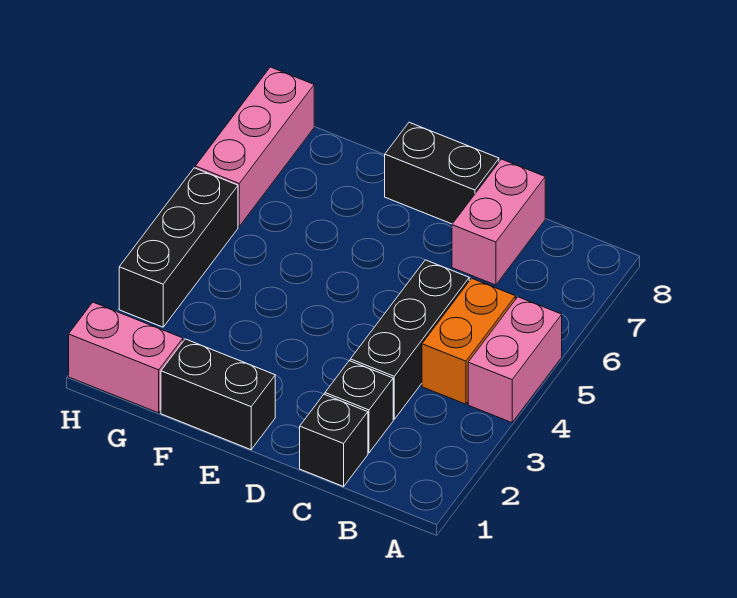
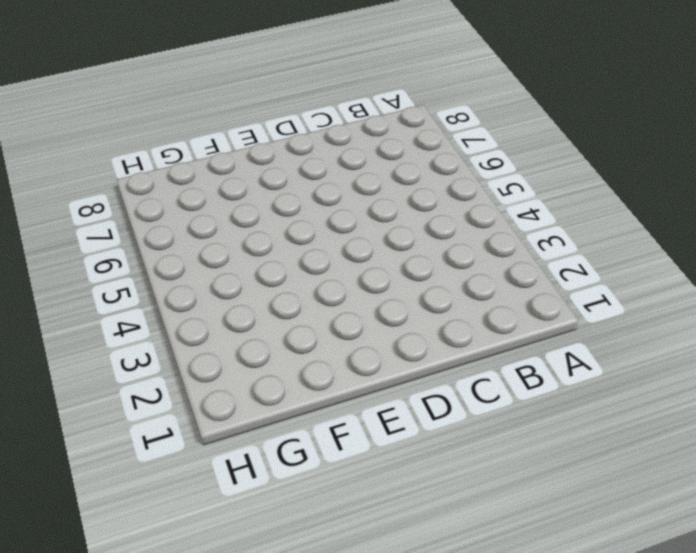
none -> pink 1x2 brick [468,297,562,423]
none -> orange 1x2 brick [422,278,516,404]

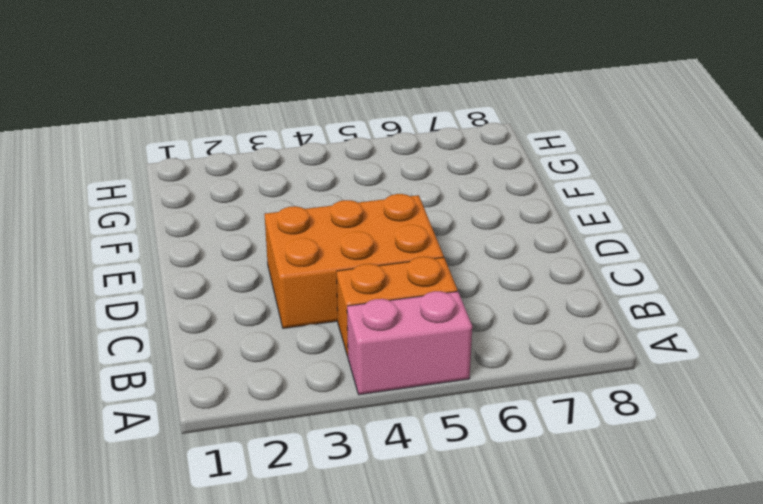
orange 2x3 brick [265,194,444,328] -> black 1x3 brick [350,260,469,419]
none -> black 1x1 brick [300,394,368,487]
none -> black 1x1 brick [325,361,393,453]

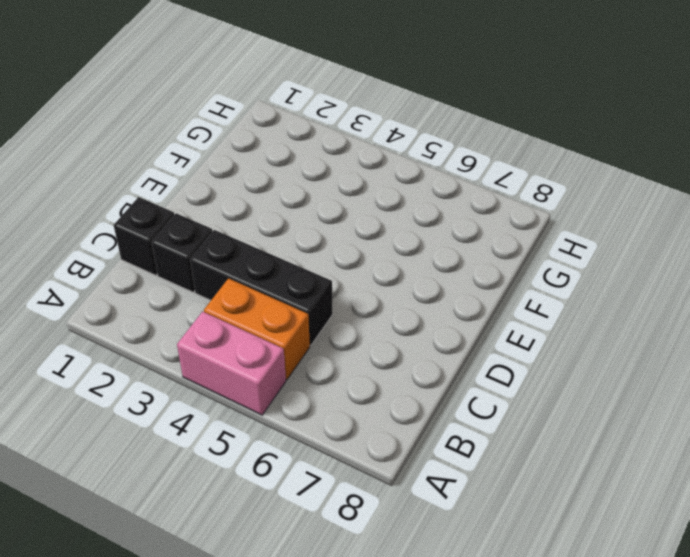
none -> pink 1x2 brick [452,159,545,285]
none -> black 1x2 brick [385,122,499,224]

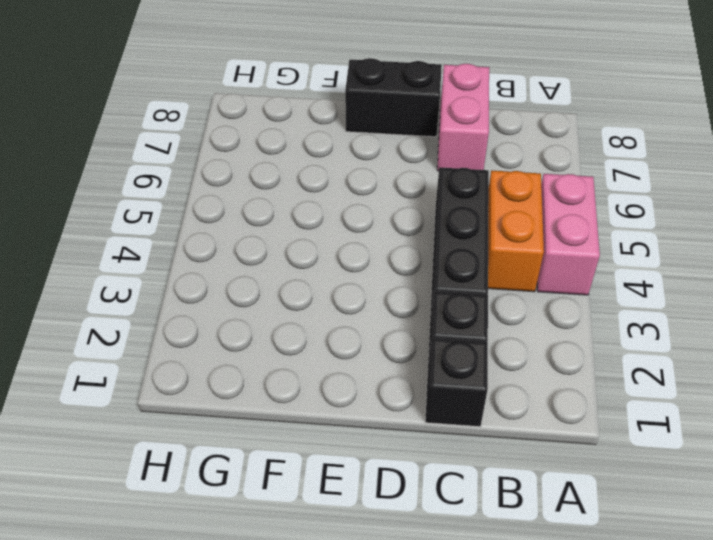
none -> black 1x2 brick [161,339,275,450]
none -> pink 1x2 brick [69,302,183,413]

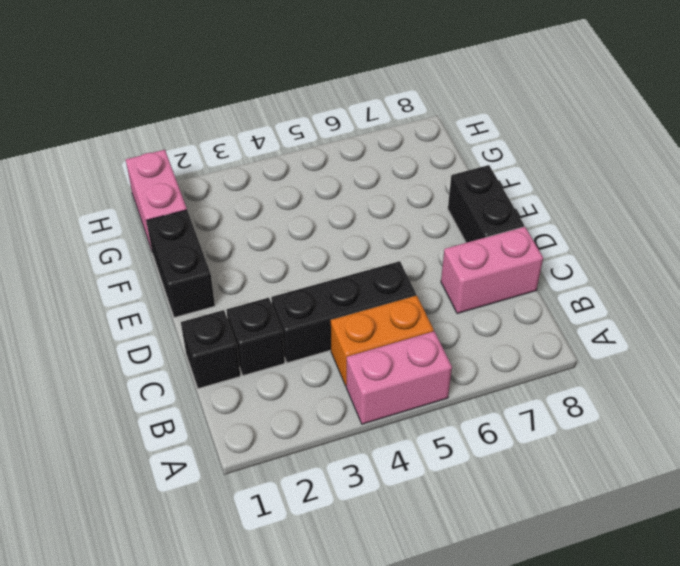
none -> black 1x3 brick [119,168,238,327]
none -> pink 1x3 brick [195,67,314,226]

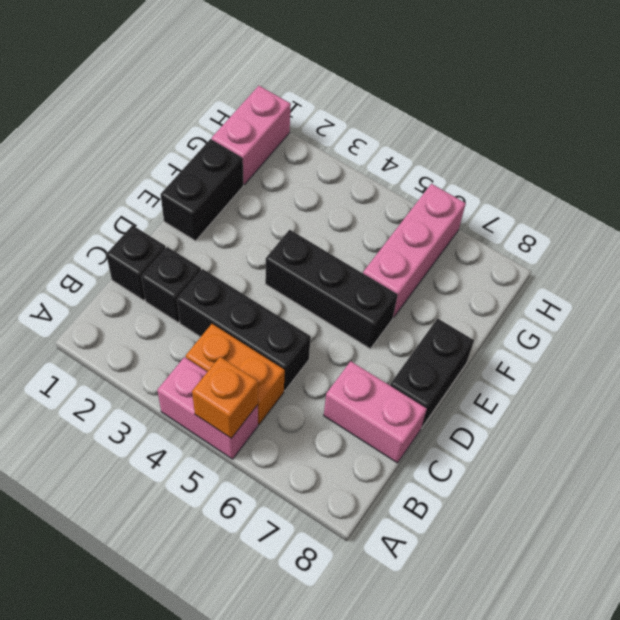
orange 1x1 brick [192,357,258,438] -> none
black 1x3 brick [265,230,398,349] -> black 1x3 brick moved to [119,168,238,327]
pink 1x3 brick [363,184,466,317] -> pink 1x3 brick turned to [195,67,314,226]

